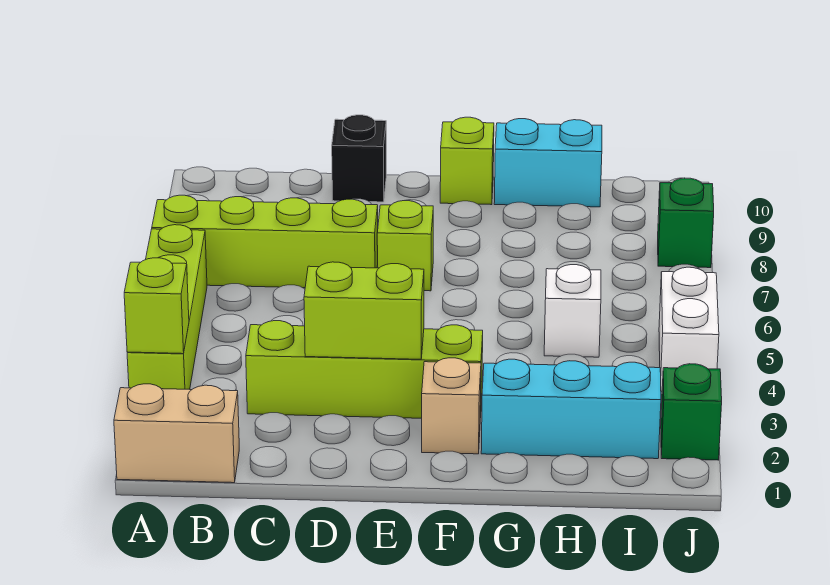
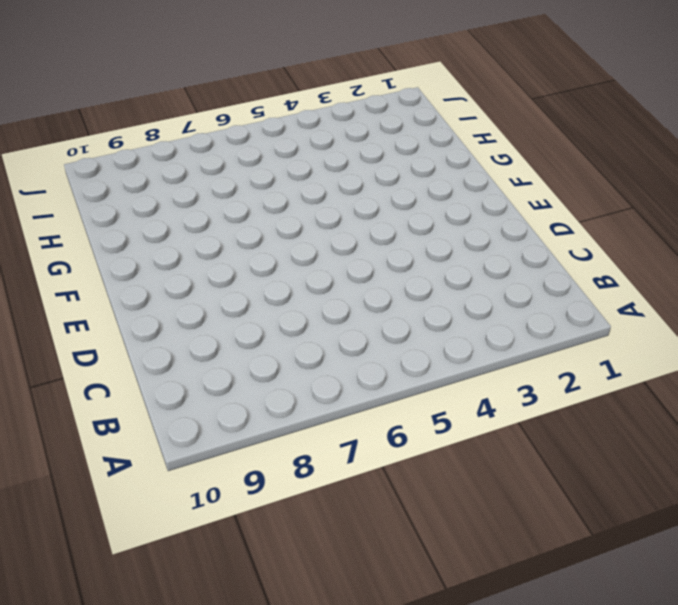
none -> tan 1x2 brick [114,384,239,483]
none -> lime 1x4 brick [127,225,207,389]
none -> lime 1x4 brick [152,195,378,288]

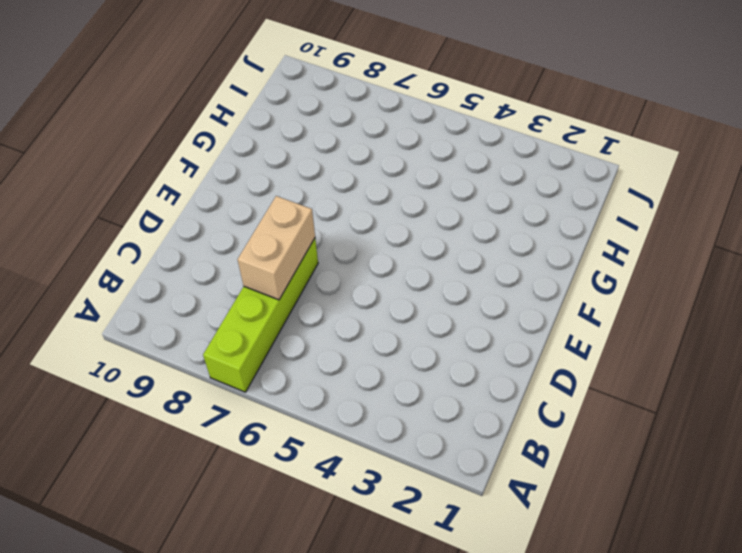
tan 1x2 brick [238,196,315,300] -> tan 1x2 brick moved to [114,384,239,483]
none -> lime 1x4 brick [127,225,207,389]
none -> lime 1x4 brick [246,321,483,418]
none -> black 1x1 brick [332,115,386,202]

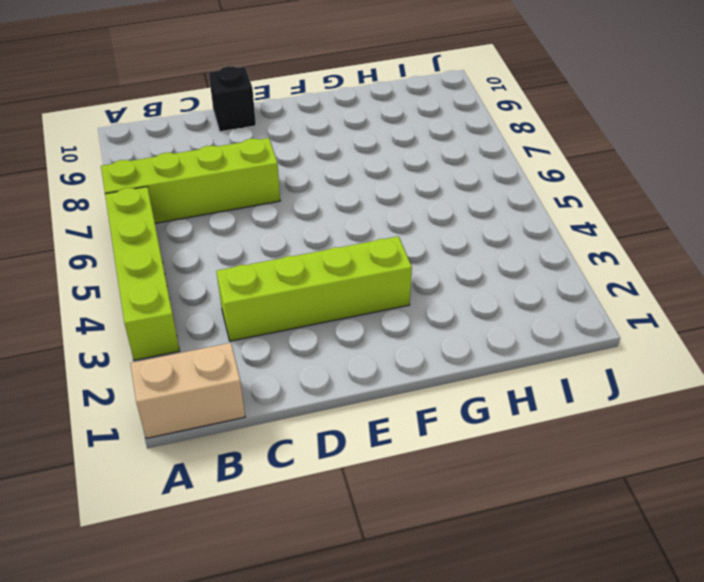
none -> lime 1x1 brick [377,201,433,291]
none -> tan 1x1 brick [422,358,481,454]
none -> lime 1x1 brick [440,117,494,205]

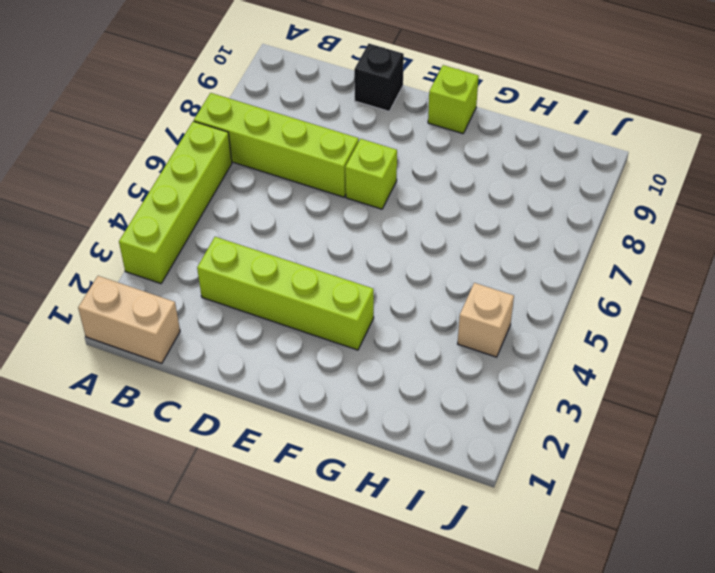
tan 1x1 brick [458,283,514,357] -> tan 1x1 brick moved to [422,358,481,454]
none -> cyan 1x3 brick [481,359,661,459]
none -> cyan 1x2 brick [494,119,602,207]
none -> white 1x1 brick [544,265,601,357]

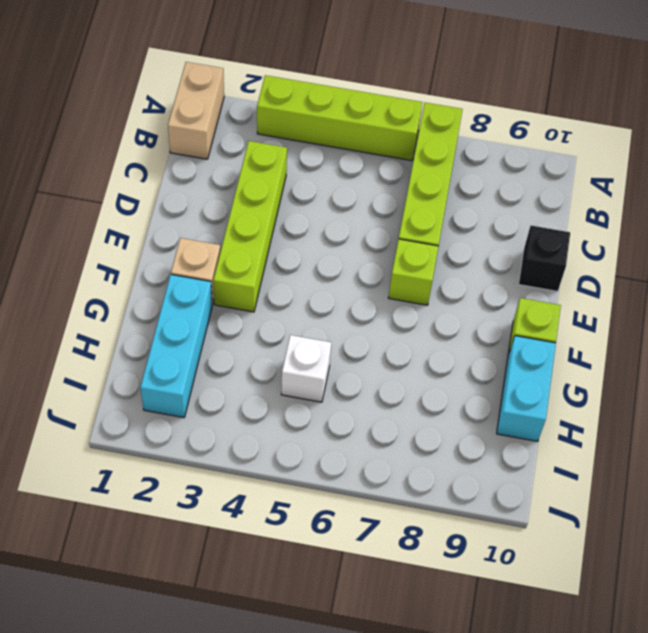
none -> green 1x1 brick [661,364,722,460]
none -> white 1x2 brick [659,267,719,391]
none -> green 1x1 brick [658,178,714,268]

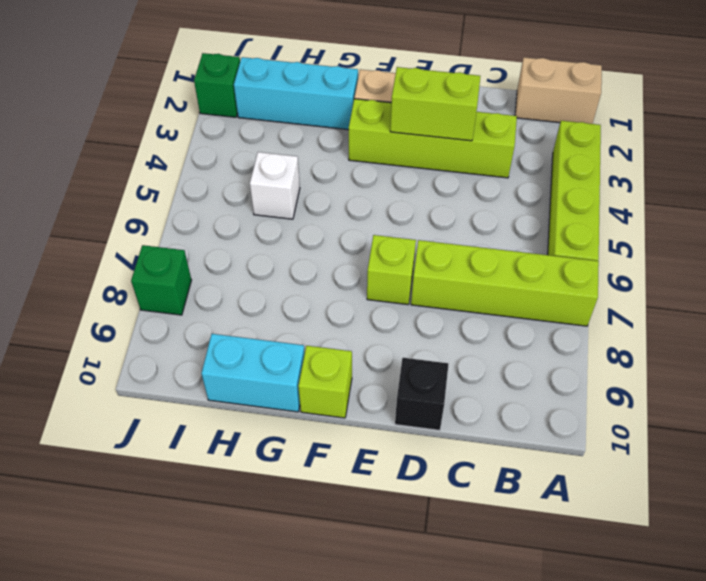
none -> white 1x2 brick [659,267,719,391]
none -> lime 1x1 brick [124,258,189,354]

